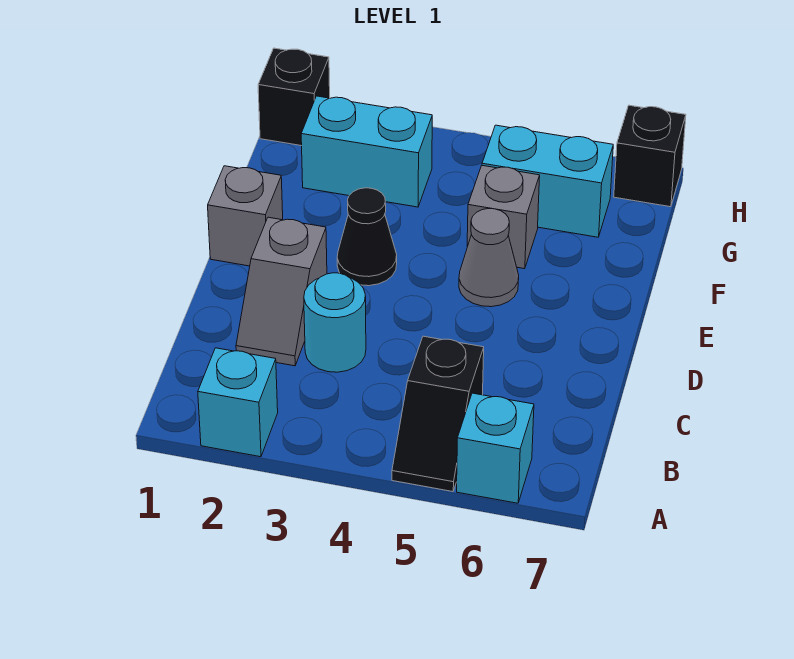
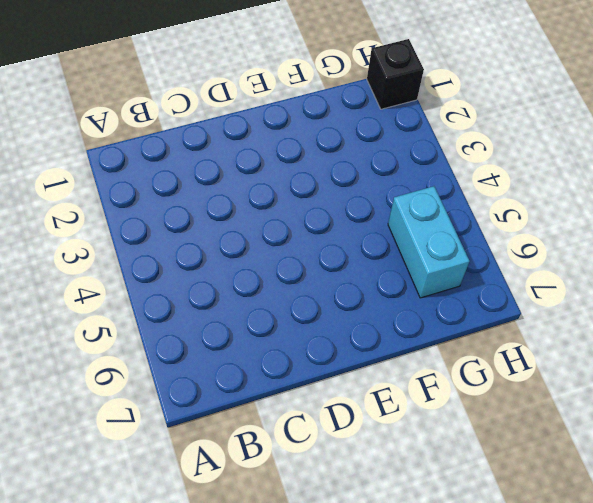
none -> cyan 1x1 brick [198,348,278,457]
none -> black 1x2 slope [392,336,484,492]
none -> cyan 1x1 brick [457,393,534,503]

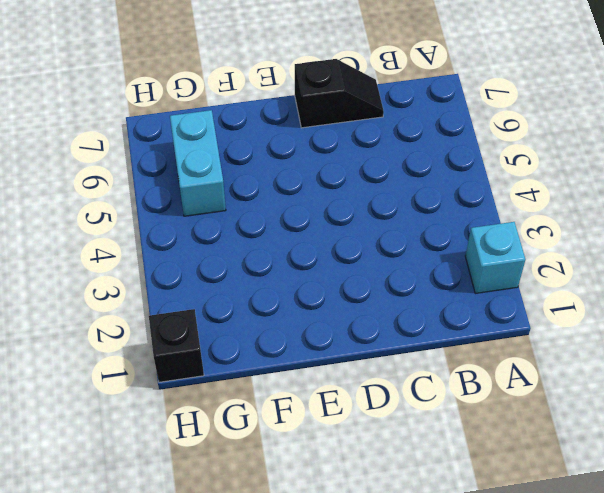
black 1x2 slope [295,59,384,128] -> black 1x2 slope moved to [392,336,484,492]
none -> cyan 1x1 brick [457,393,534,503]
none -> grey 1x2 slope [236,217,327,366]
none -> cyan 1x1 round brick [304,273,366,372]

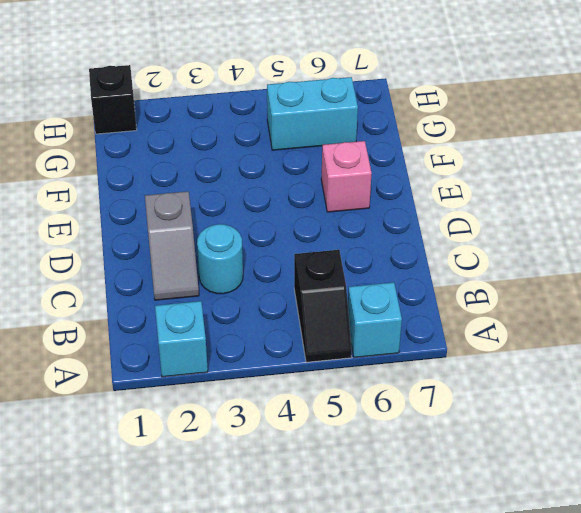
pink 1x1 brick [321,141,372,212] -> none
none -> grey 1x1 brick [208,166,283,266]
none -> black 1x1 cone [337,188,397,286]
none -> grey 1x1 cone [459,209,519,307]

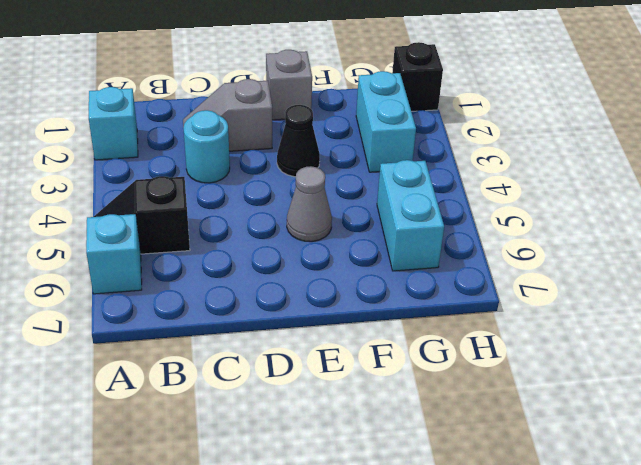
none -> grey 1x1 brick [467,166,540,269]
none -> black 1x1 brick [614,105,686,207]

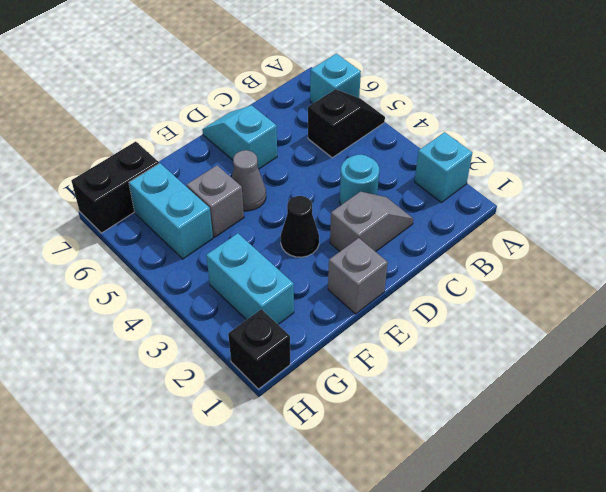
cyan 1x2 slope [202,105,277,169] -> none
black 1x2 brick [71,141,159,233] -> black 1x1 brick [614,105,686,207]

